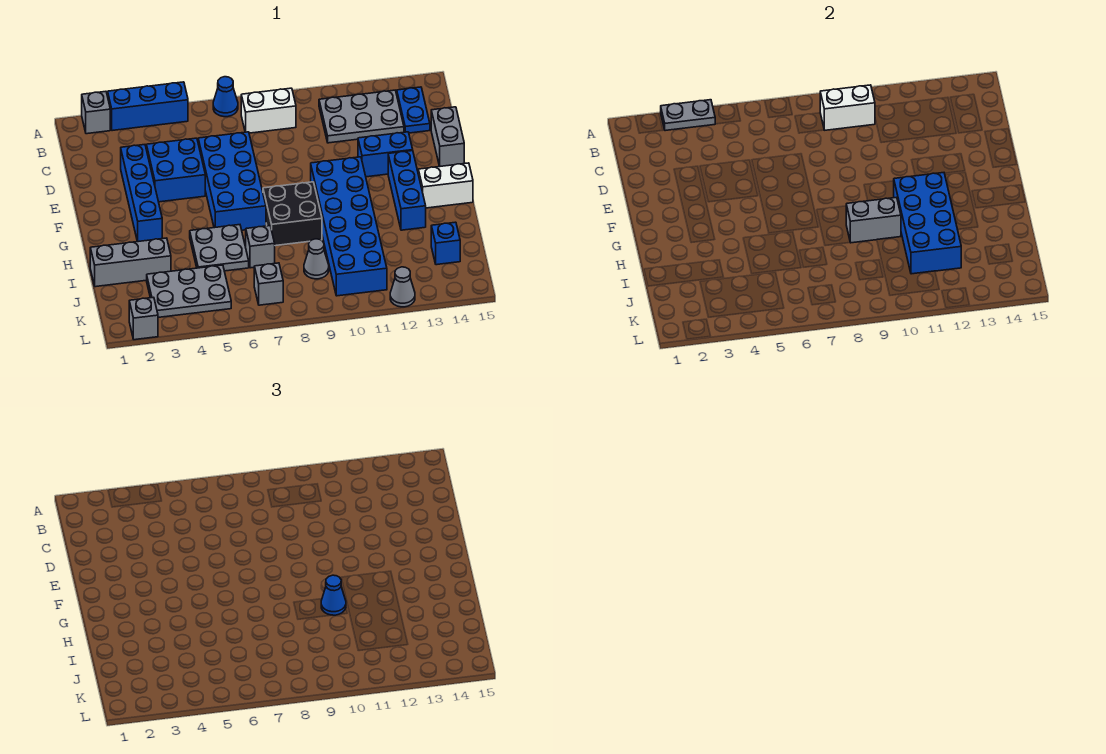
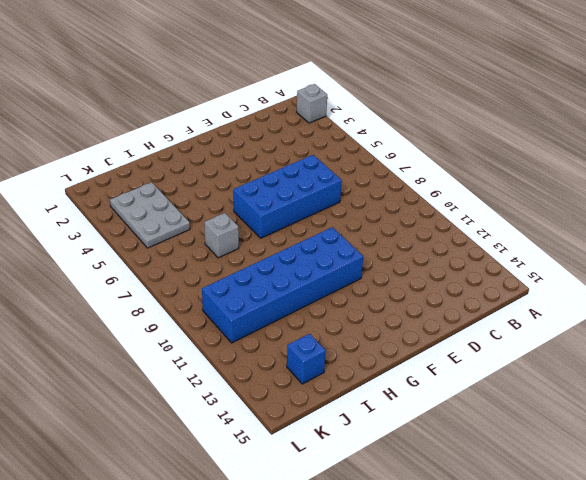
none -> blue 1x3 brick [108,82,188,131]
none -> blue 1x1 cone [213,77,238,117]
none -> white 1x2 brick [241,88,296,133]

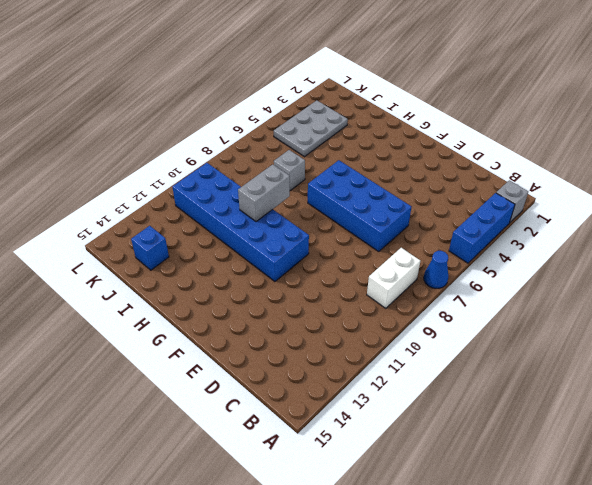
none -> grey 2x3 plate [319,90,404,143]
none -> blue 1x2 plate [397,87,430,133]
none -> blue 1x4 brick [121,145,162,242]

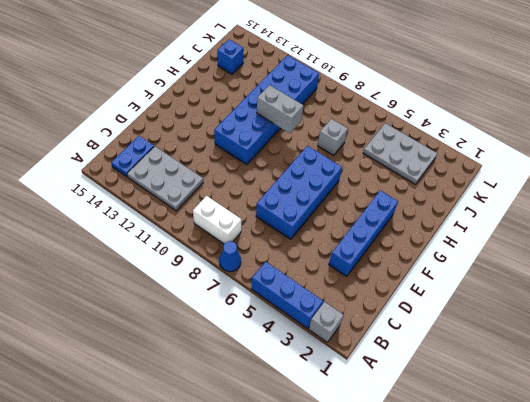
none -> blue 2x2 brick [146,138,205,202]
none -> grey 1x2 brick [431,107,464,166]
none -> blue 1x2 brick [358,132,413,177]

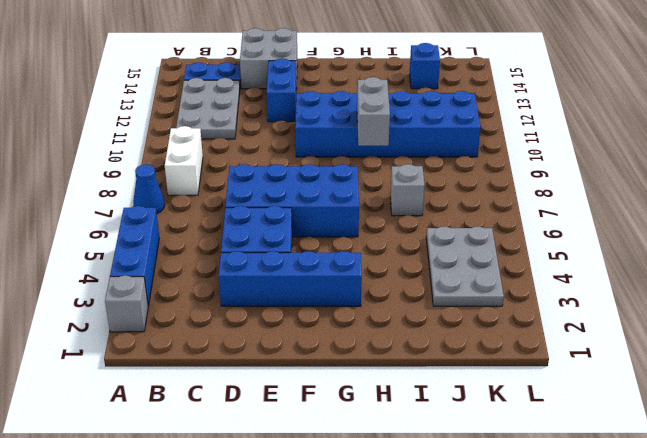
grey 2x2 brick [240,28,297,89] -> grey 1x2 brick [431,107,464,166]
none -> blue 1x3 brick [388,151,426,230]
none -> black 2x2 brick [263,182,322,246]
none -> white 1x2 brick [418,163,473,208]

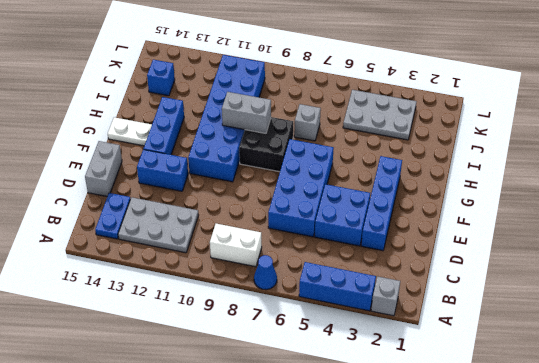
white 1x2 plate [108,117,152,146] -> white 1x2 brick [418,163,473,208]
none -> grey 2x2 plate [190,225,249,271]
none -> grey 1x3 brick [90,238,171,287]
none -> grey 1x1 cone [304,239,329,279]

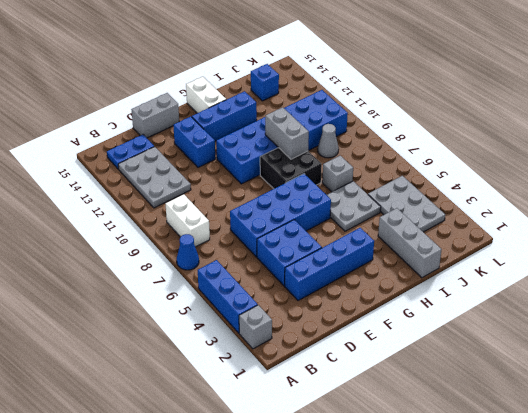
none -> grey 1x1 brick [254,263,283,305]
none -> grey 1x1 brick [129,297,158,340]
none -> grey 1x1 cone [390,267,415,307]

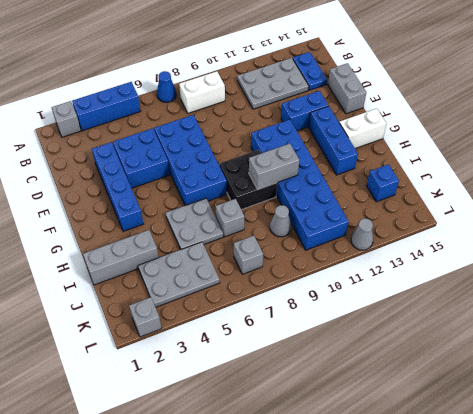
none -> grey 1x2 plate [661,100,715,131]
none -> white 1x2 brick [820,85,875,130]
none -> blue 2x4 brick [894,173,961,274]

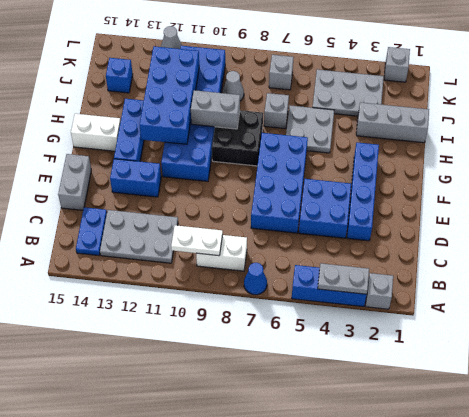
white 1x2 plate [171,225,223,256] -> white 1x2 brick [820,85,875,130]
none -> blue 1x1 cone [321,575,346,615]

